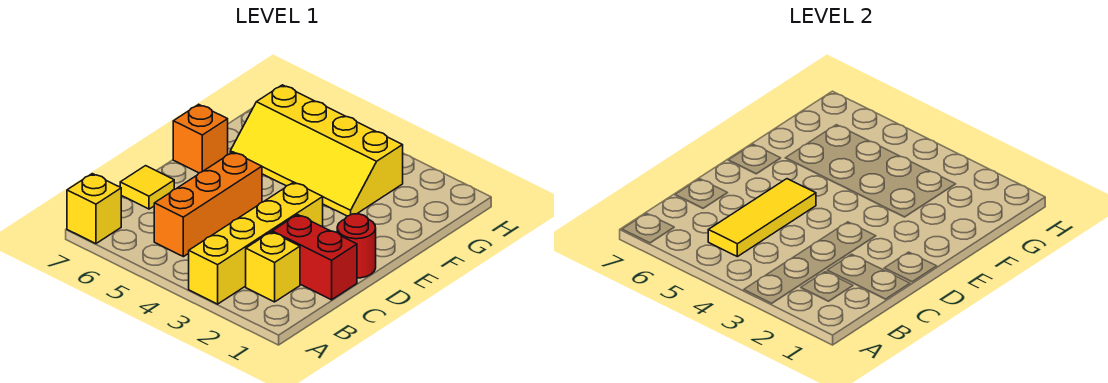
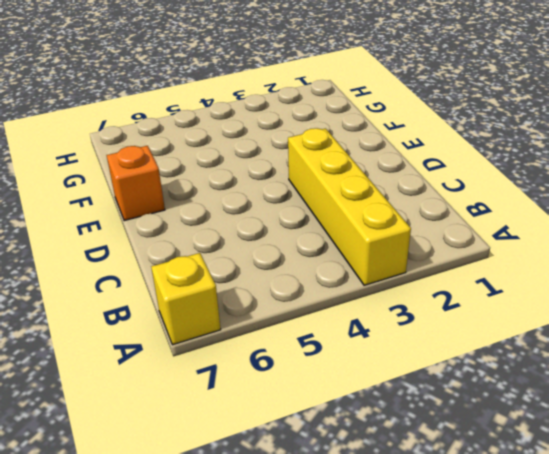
none -> yellow 1x1 brick [246,232,300,302]
none -> orange 1x3 brick [154,152,262,257]

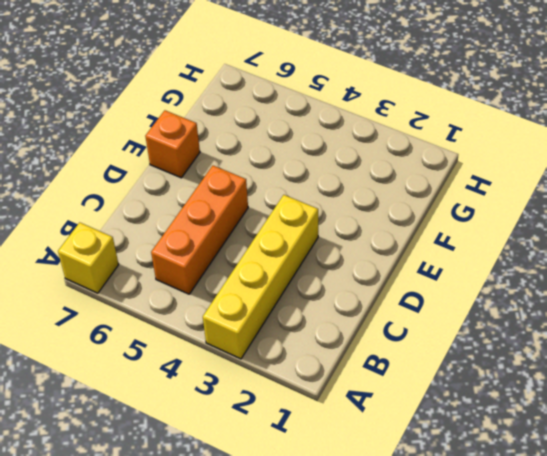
none -> yellow 1x1 brick [246,232,300,302]
none -> red 1x2 brick [272,215,357,300]

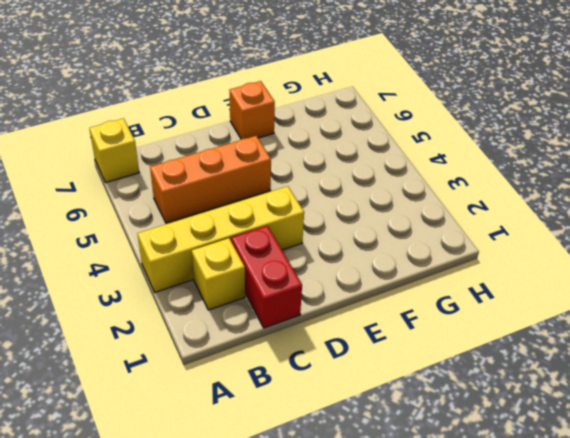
none -> yellow 1x1 tile [120,166,174,209]
none -> red 1x1 round brick [337,214,376,278]

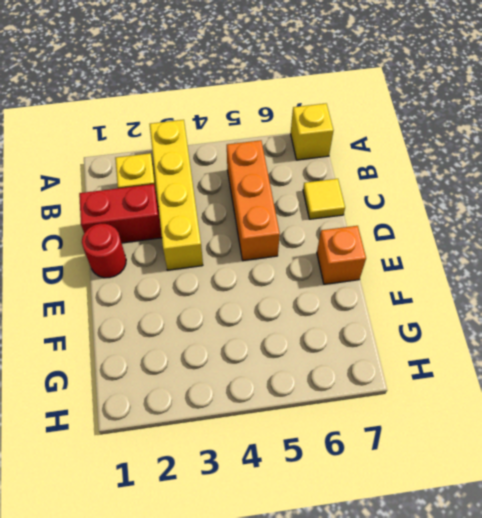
none -> yellow 2x4 slope [230,85,403,216]
none -> yellow 1x3 tile [708,179,816,257]

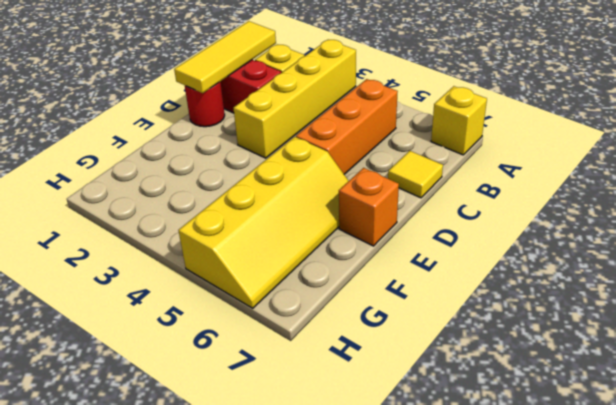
yellow 1x3 tile [174,21,276,93] -> yellow 1x3 tile moved to [708,179,816,257]
yellow 2x4 slope [178,137,348,308] -> yellow 2x4 slope turned to [230,85,403,216]

